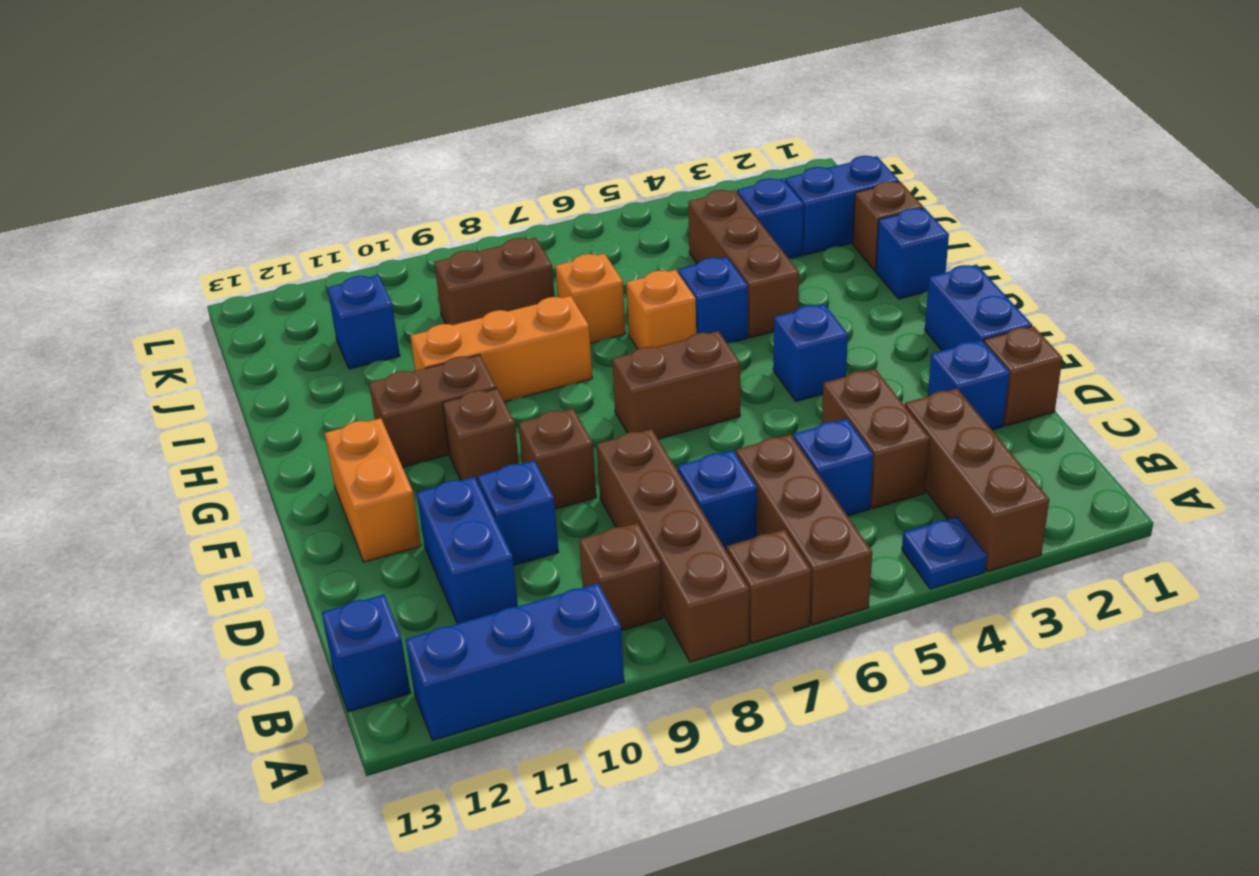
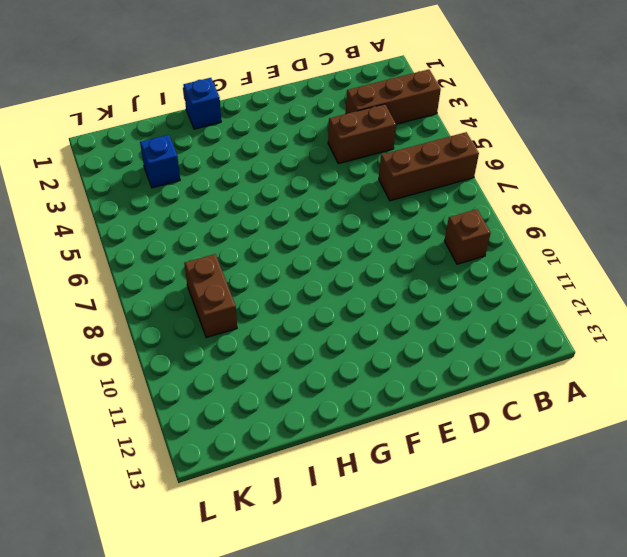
none -> blue 1x1 plate [902,516,987,589]
none -> brown 1x1 brick [727,529,811,643]
none -> brown 1x4 brick [597,429,749,662]
none -> blue 1x3 brick [406,583,624,740]

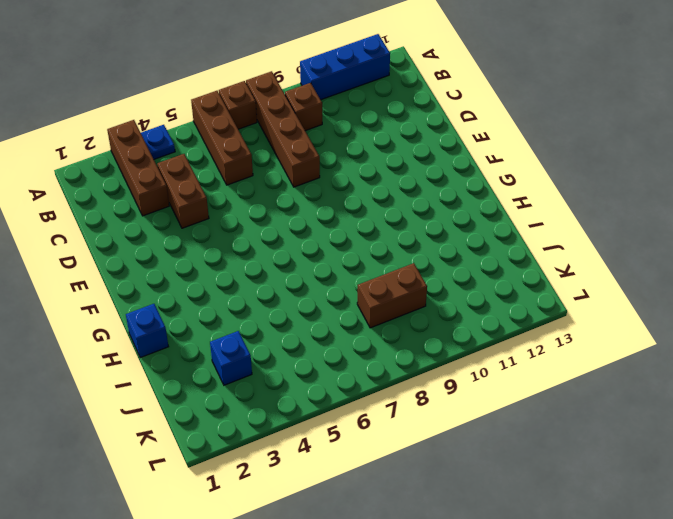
none -> blue 1x1 brick [321,595,410,712]
none -> blue 1x1 brick [793,419,873,516]
none -> blue 1x1 brick [678,450,757,551]
none -> blue 1x2 brick [417,477,518,624]

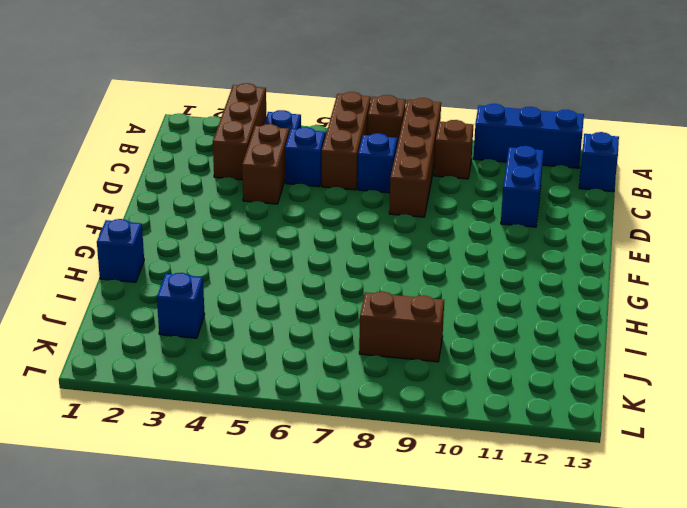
none -> brown 1x1 brick [984,326,1062,426]
none -> blue 1x1 brick [928,340,1010,430]
none -> blue 1x1 brick [478,461,559,565]
none -> blue 1x2 brick [925,265,1032,351]

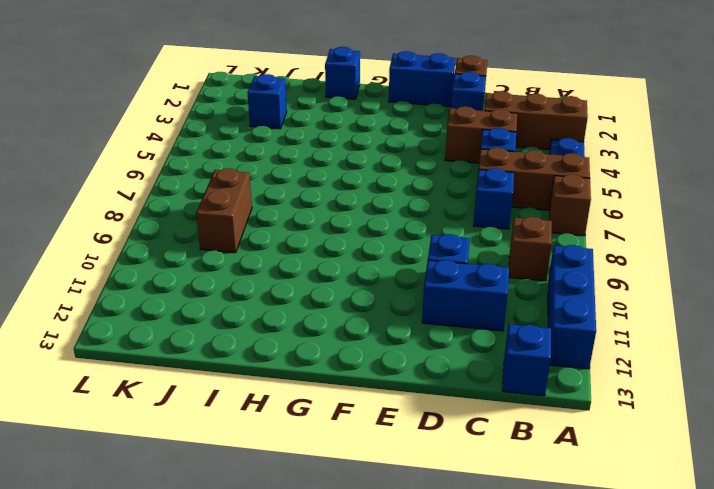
none -> brown 1x4 brick [597,429,749,662]
none -> brown 1x1 brick [518,408,596,509]
none -> orange 1x2 brick [325,418,421,562]
none -> blue 1x1 brick [773,304,848,401]

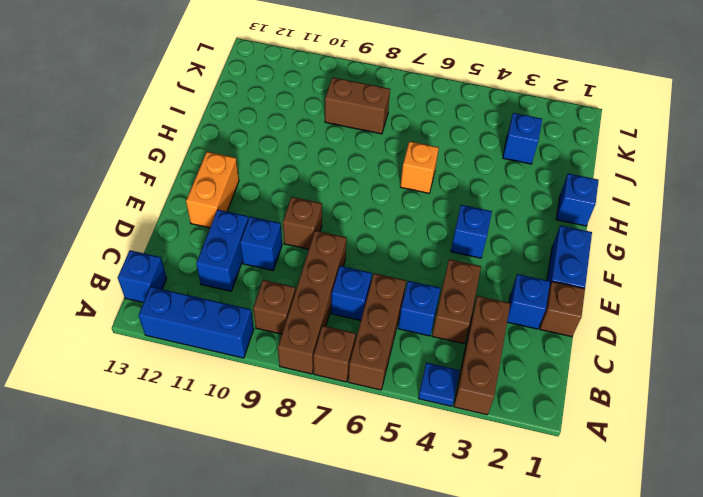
none -> brown 1x2 brick [612,331,740,439]
none -> brown 1x1 brick [443,388,519,484]
none -> brown 1x2 brick [369,355,496,467]
none -> brown 1x3 brick [688,190,799,338]

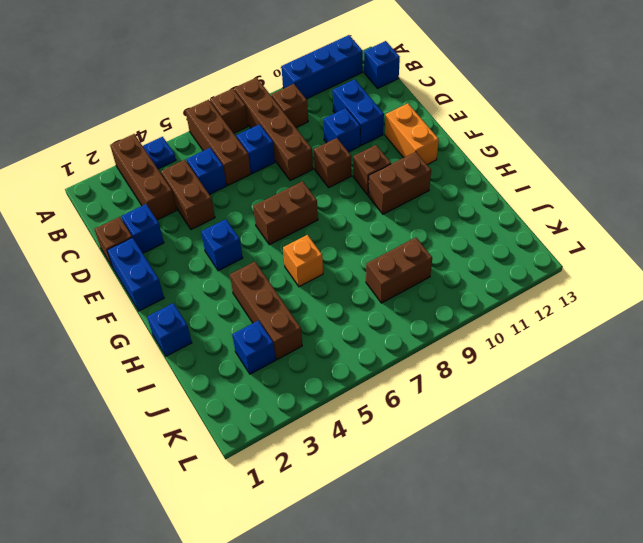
none -> blue 1x1 brick [678,257,748,343]
none -> orange 1x3 brick [411,296,592,402]
none -> brown 1x1 brick [853,181,924,270]
none -> orange 1x1 brick [555,254,625,343]

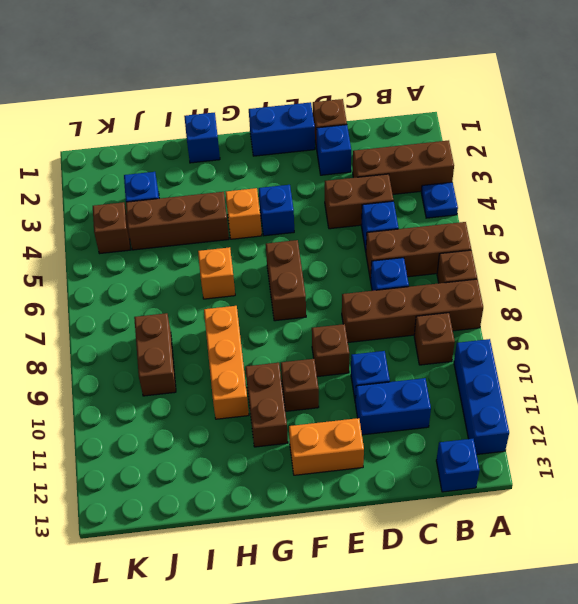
orange 1x1 brick [226,188,262,239] -> orange 1x1 brick moved to [555,254,625,343]
brown 1x1 brick [93,202,130,254] -> brown 1x1 brick moved to [853,181,924,270]
none -> blue 1x1 brick [678,257,748,343]
none -> blue 1x2 brick [785,156,899,255]
none -> blue 1x1 brick [327,275,400,369]

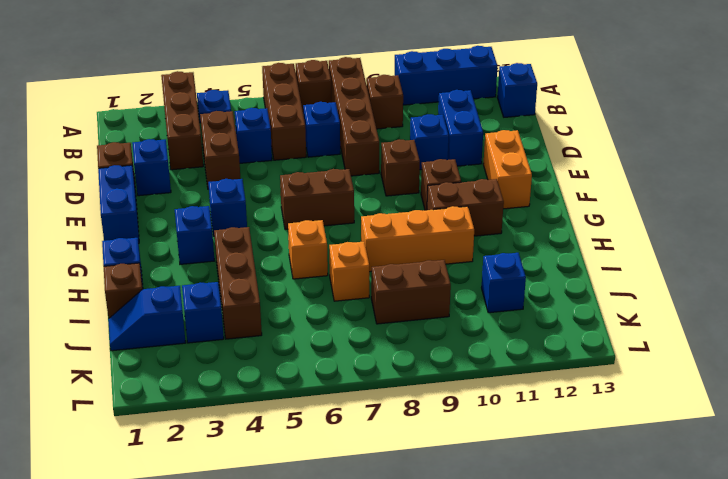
blue 1x1 brick [175,206,214,264] -> blue 1x1 brick moved to [678,257,748,343]
blue 1x2 slope [108,286,186,351] -> blue 1x2 brick [785,156,899,255]

